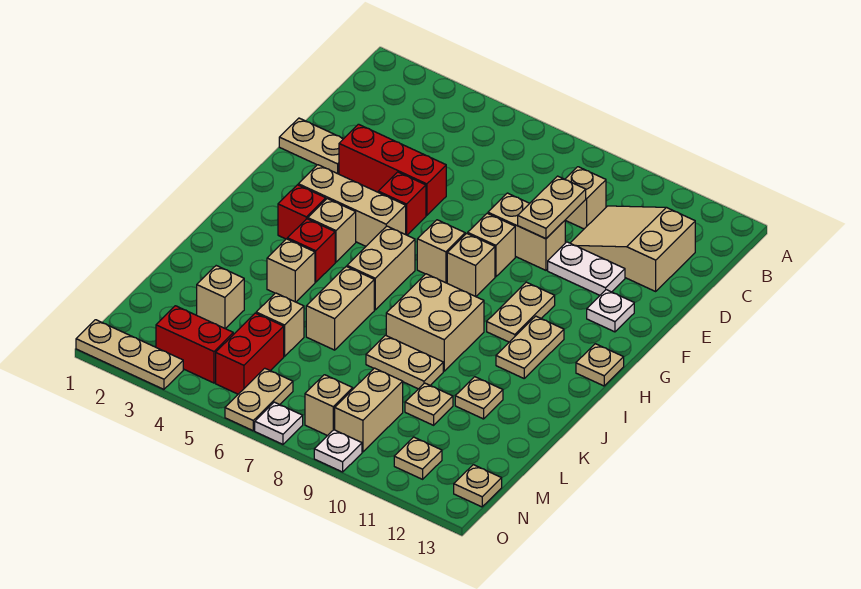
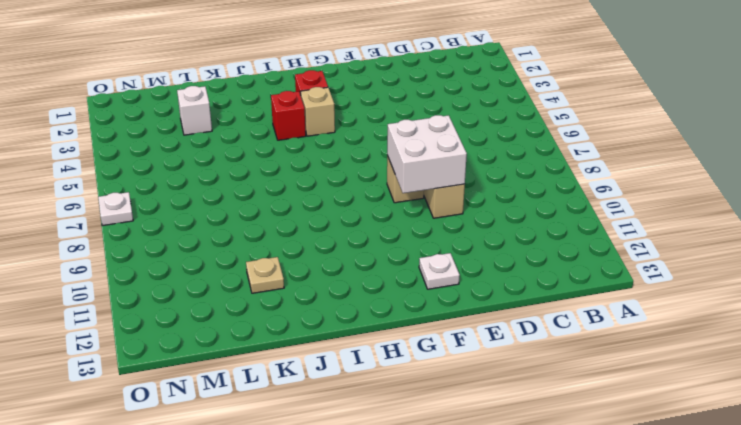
white 2x2 brick [387,115,467,193] -> tan 1x2 plate [518,176,586,239]
white 1x1 brick [177,86,212,135] -> tan 1x1 brick [197,266,244,329]
none -> tan 1x1 brick [565,167,606,229]
none -> tan 2x3 slope [571,206,695,291]
none -> tan 1x2 plate [279,118,343,174]
none -> red 1x3 brick [339,124,446,215]

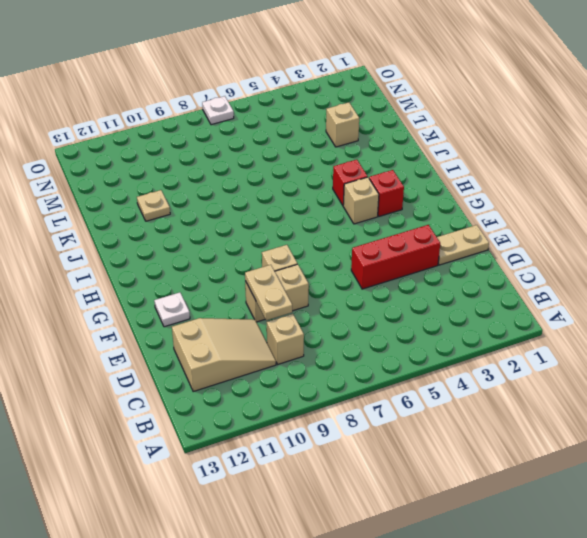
none -> white 1x2 plate [548,242,625,295]
none -> red 1x1 brick [378,172,426,235]
none -> tan 1x3 brick [298,165,406,246]
none -> tan 1x1 brick [417,220,465,283]

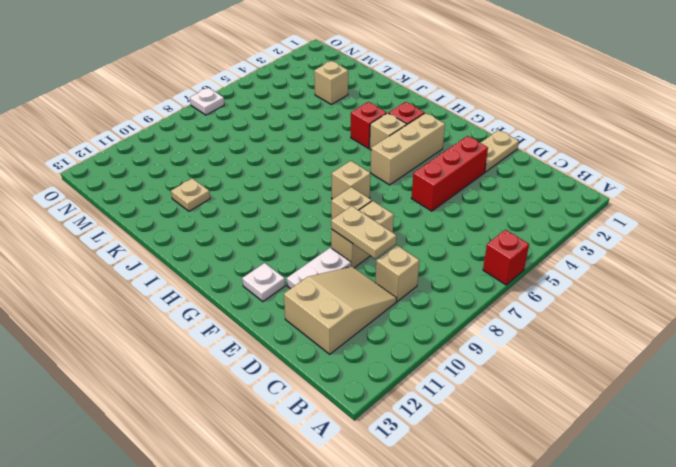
red 1x1 brick [483,230,529,285] -> red 1x1 brick moved to [378,172,426,235]
none -> tan 1x1 brick [447,233,495,296]
none -> tan 1x2 plate [487,282,555,342]
none -> tan 1x2 brick [347,226,415,310]
none -> tan 1x2 plate [496,316,564,378]

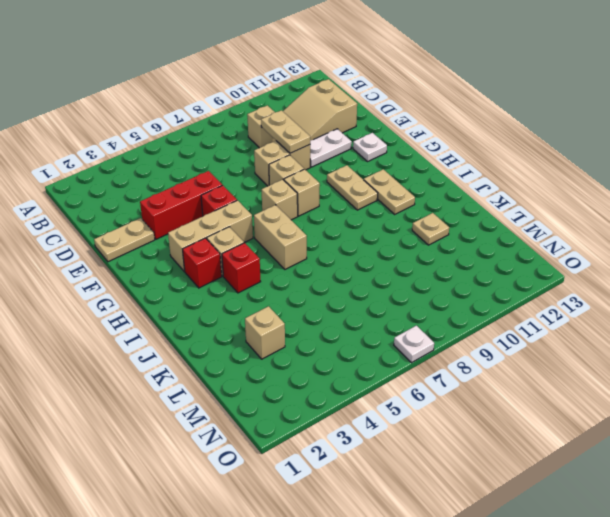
none -> tan 1x1 plate [576,344,624,386]
none -> tan 2x2 brick [386,274,484,371]
none -> tan 1x1 brick [267,239,315,302]
none -> tan 1x2 brick [306,267,374,350]

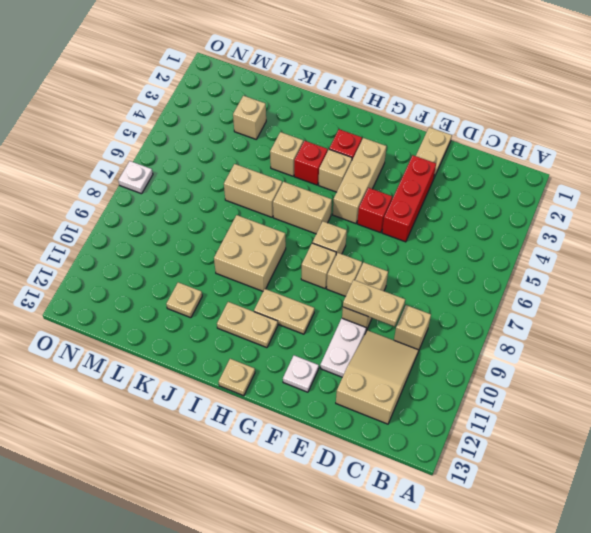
none -> tan 1x2 plate [366,335,443,389]
none -> tan 1x1 brick [256,293,304,356]
none -> tan 1x1 plate [405,383,453,425]
none -> red 1x2 brick [216,313,284,394]

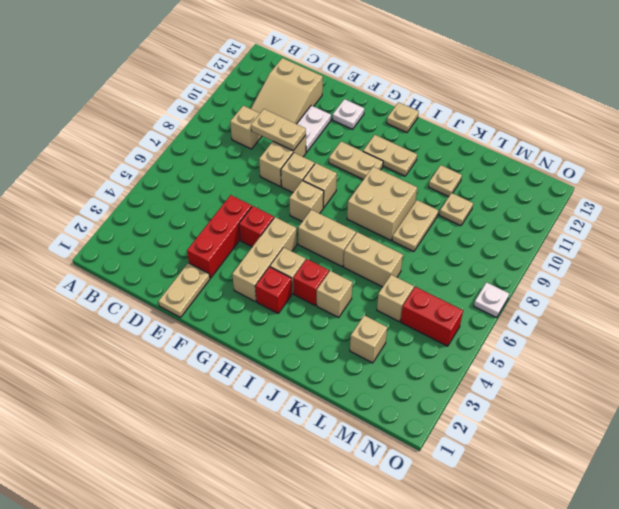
none -> tan 1x2 brick [335,368,403,452]
none -> red 1x2 brick [156,306,233,383]
none -> tan 1x2 plate [225,368,293,431]
none -> tan 1x1 brick [305,375,353,436]

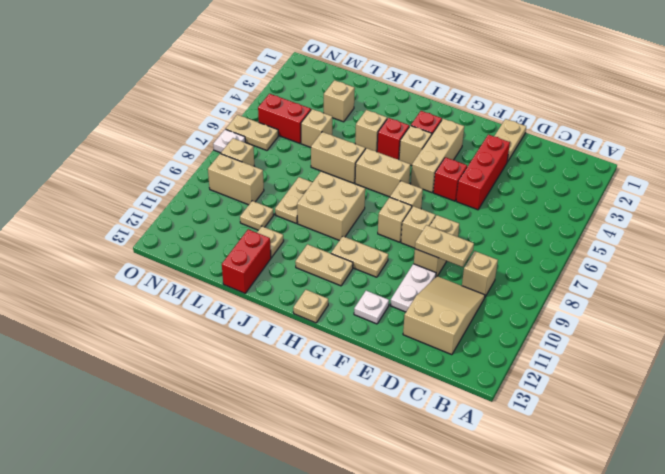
red 1x2 brick [222,229,271,293] -> red 1x2 brick moved to [156,306,233,383]
none -> tan 1x1 plate [394,437,442,479]
none -> tan 1x1 plate [454,465,502,507]
none -> tan 1x3 plate [76,320,183,389]
none -> white 1x1 plate [314,430,362,472]

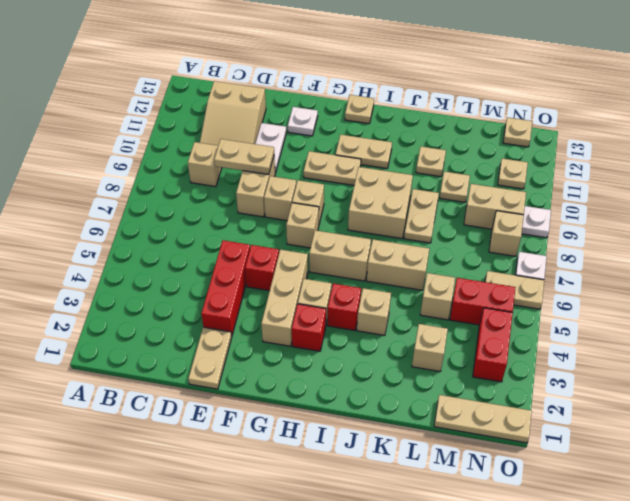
tan 1x3 plate [434,395,532,443] -> tan 1x3 plate turned to [76,320,183,389]

